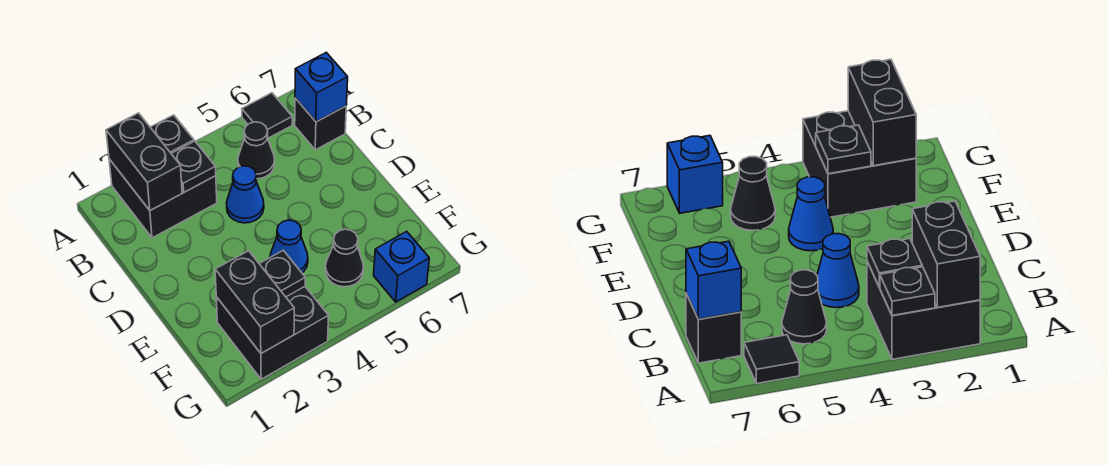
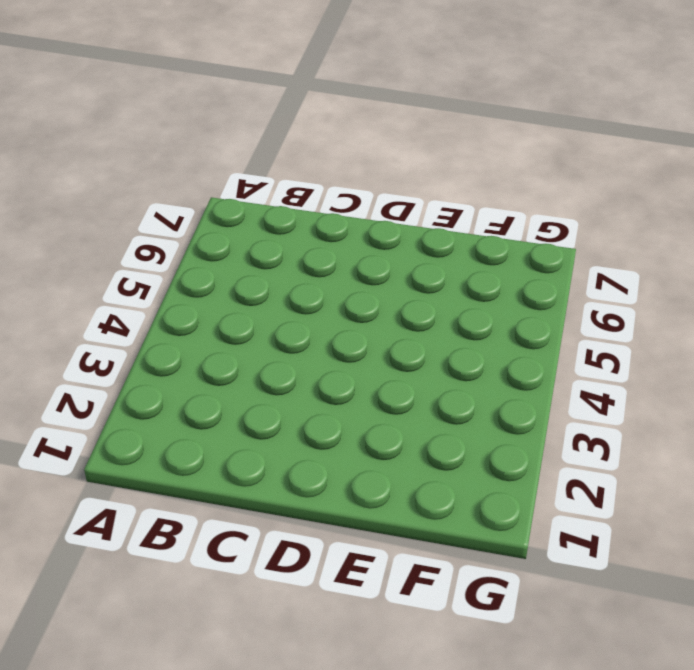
none -> black 2x2 brick [109,159,217,238]
none -> black 1x1 tile [242,93,292,138]
none -> black 1x1 cone [238,122,275,179]

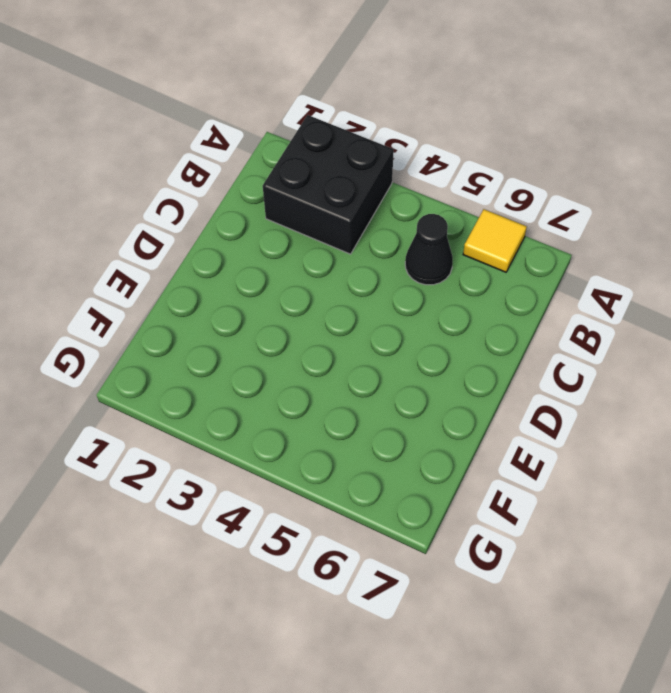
yellow 1x1 tile [463,209,527,272] -> black 1x1 tile [242,93,292,138]
none -> black 1x1 brick [295,98,346,150]
none -> blue 1x1 cone [227,166,264,223]
none -> blue 1x1 cone [270,220,308,273]

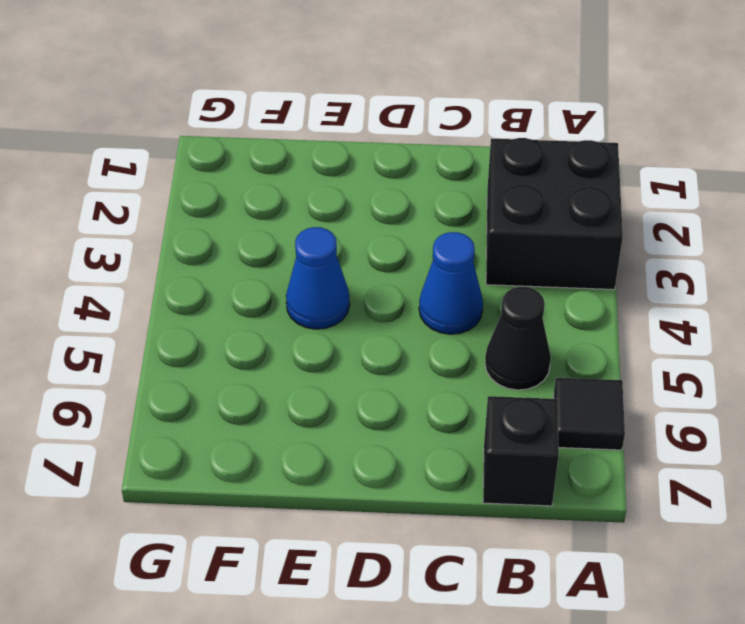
none -> black 2x2 brick [216,287,329,379]
none -> black 1x1 cone [325,229,364,287]
none -> blue 1x1 brick [374,231,429,302]

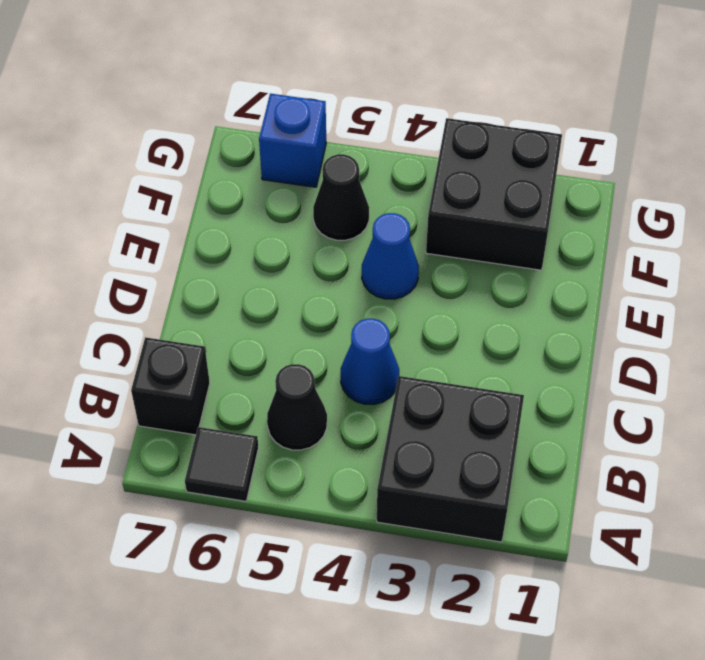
none -> black 1x2 brick [106,113,182,211]
none -> black 1x1 plate [150,115,194,153]
none -> black 1x1 plate [171,141,216,192]

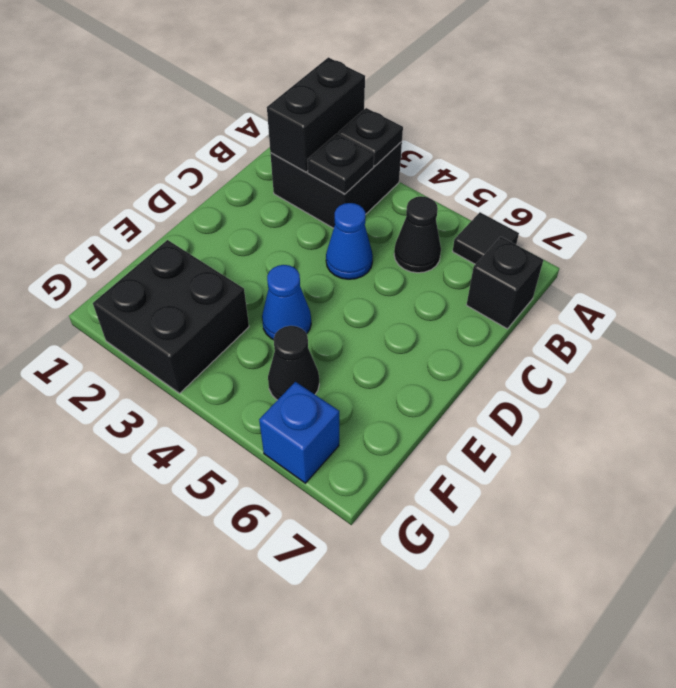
none -> blue 1x1 brick [295,53,348,122]
none -> black 1x2 brick [215,251,294,353]
none -> black 1x1 plate [259,250,305,297]

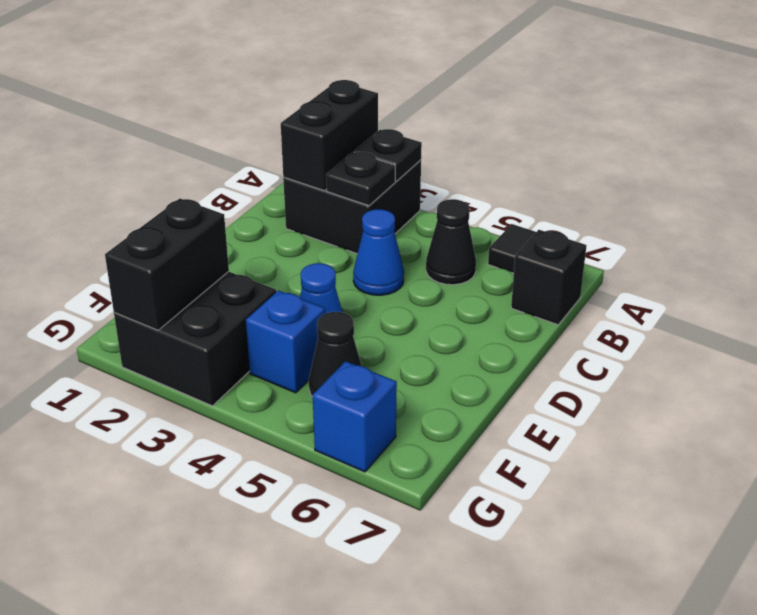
blue 1x1 brick [246,291,325,393] -> blue 1x1 brick moved to [295,53,348,122]
none -> black 1x1 plate [259,250,305,297]

